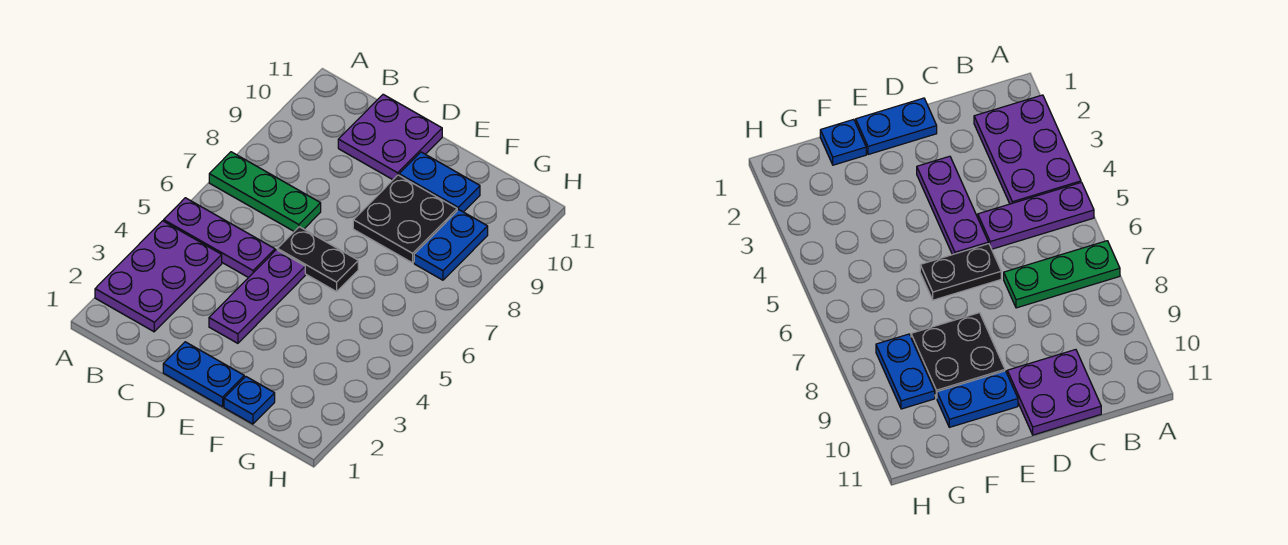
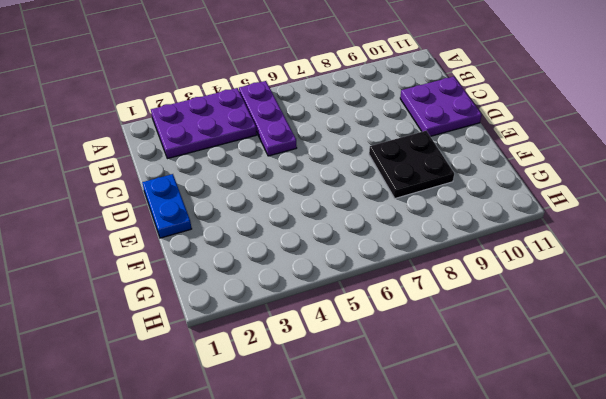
none -> green 1x3 plate [209,152,321,231]
none -> purple 1x3 plate [209,250,305,343]

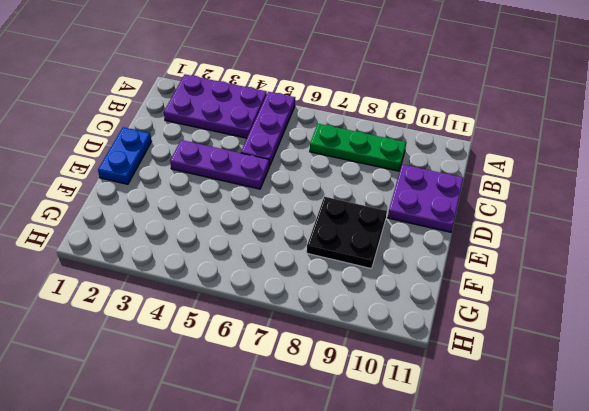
green 1x3 plate [310,124,406,171] -> green 1x3 plate turned to [209,152,321,231]
none -> black 1x2 plate [277,227,358,292]
none -> blue 1x2 plate [399,152,480,212]

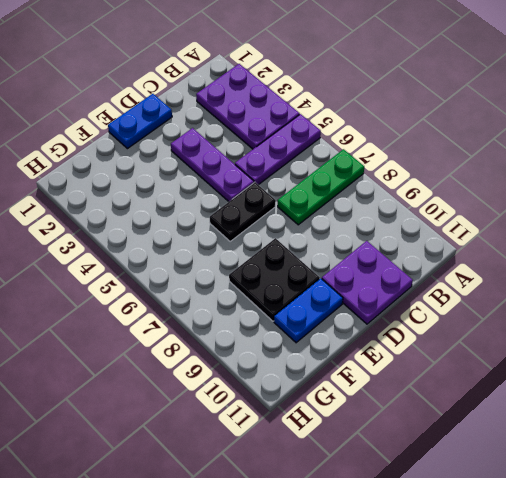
none -> blue 1x1 plate [224,377,275,424]
none -> blue 1x2 plate [414,210,488,280]

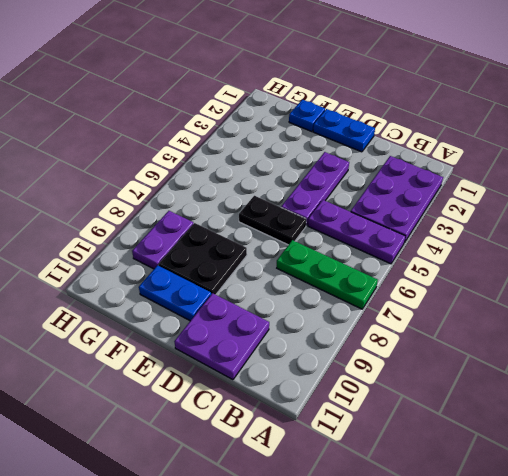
purple 1x2 plate [132,211,193,269] -> blue 1x2 plate [414,210,488,280]

